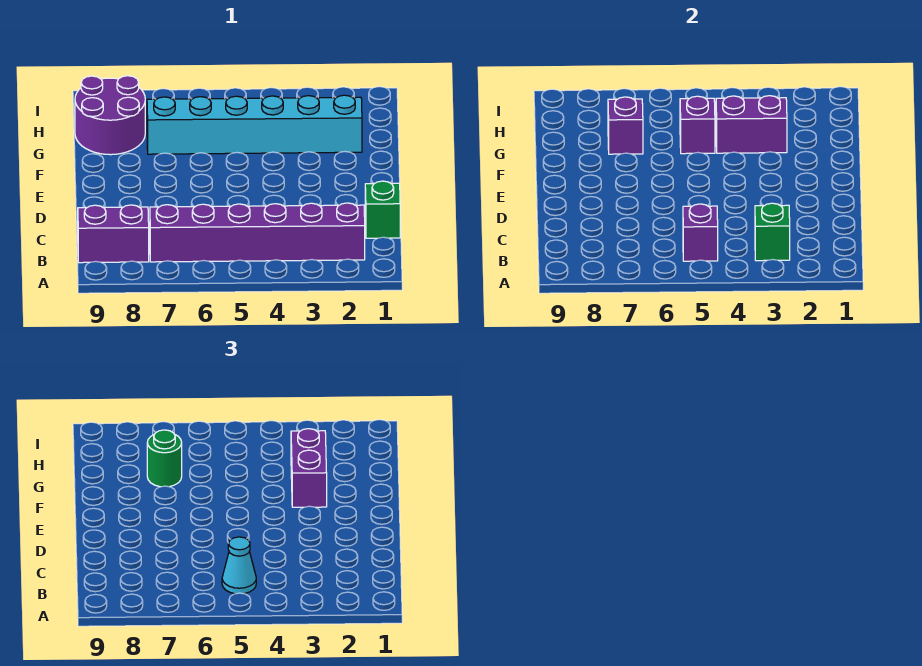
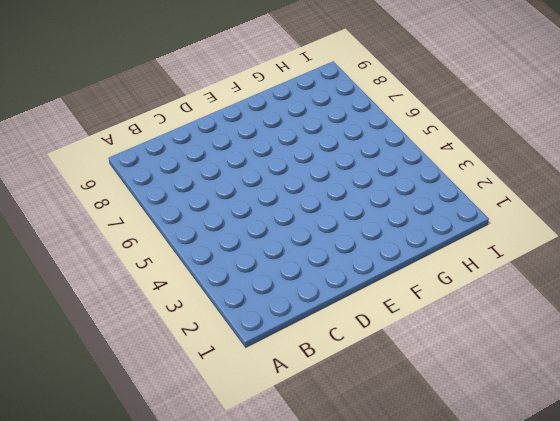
none -> purple 1x6 brick [150,203,365,262]
none -> purple 1x2 brick [78,205,149,263]
none -> green 1x1 brick [365,181,400,238]

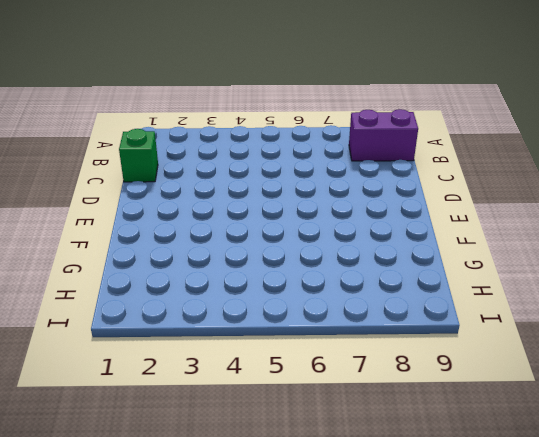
none -> purple 1x6 brick [150,203,365,262]
none -> cyan 1x6 brick [147,95,362,154]
none -> purple 2x2 round brick [75,76,145,155]

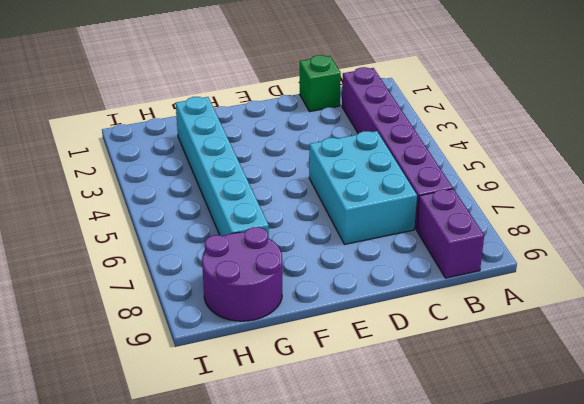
cyan 2x3 brick [309,131,417,244] -> none
none -> green 1x1 brick [755,203,790,261]
none -> purple 1x1 brick [683,204,718,261]
none -> purple 1x2 brick [716,96,787,153]

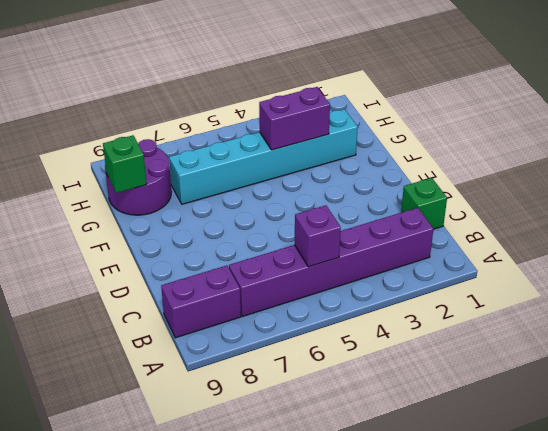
green 1x1 brick [103,135,147,193] -> green 1x1 brick moved to [755,203,790,261]
none -> purple 1x1 brick [680,96,715,154]
none -> purple 1x1 brick [608,97,643,154]
none -> cyan 1x1 cone [222,537,256,594]

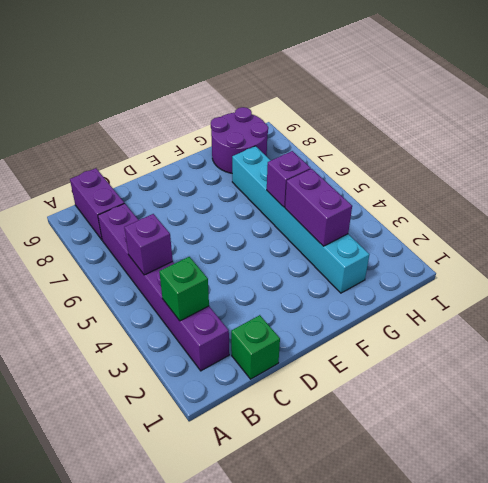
none -> purple 1x1 brick [608,97,643,154]
none -> cyan 1x1 cone [222,537,256,594]
none -> purple 1x2 brick [291,429,327,507]

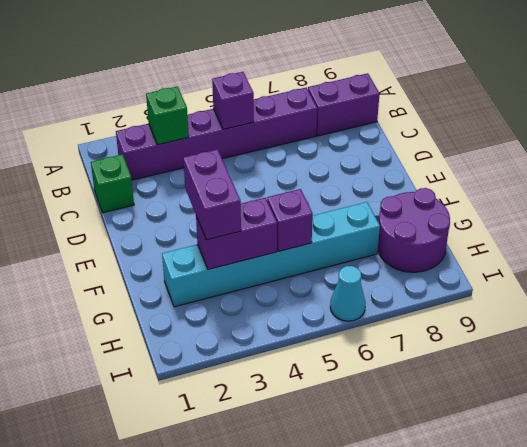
cyan 1x1 cone [330,266,366,321] -> cyan 1x1 cone moved to [222,537,256,594]
none -> purple 1x1 brick [608,97,643,154]
none -> green 1x1 round brick [147,430,182,487]

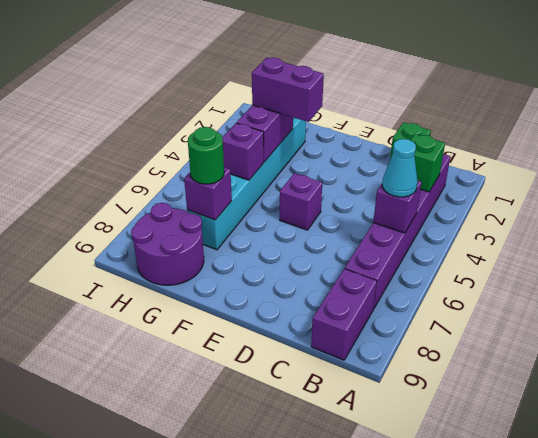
purple 1x1 brick [280,173,322,230] -> none

